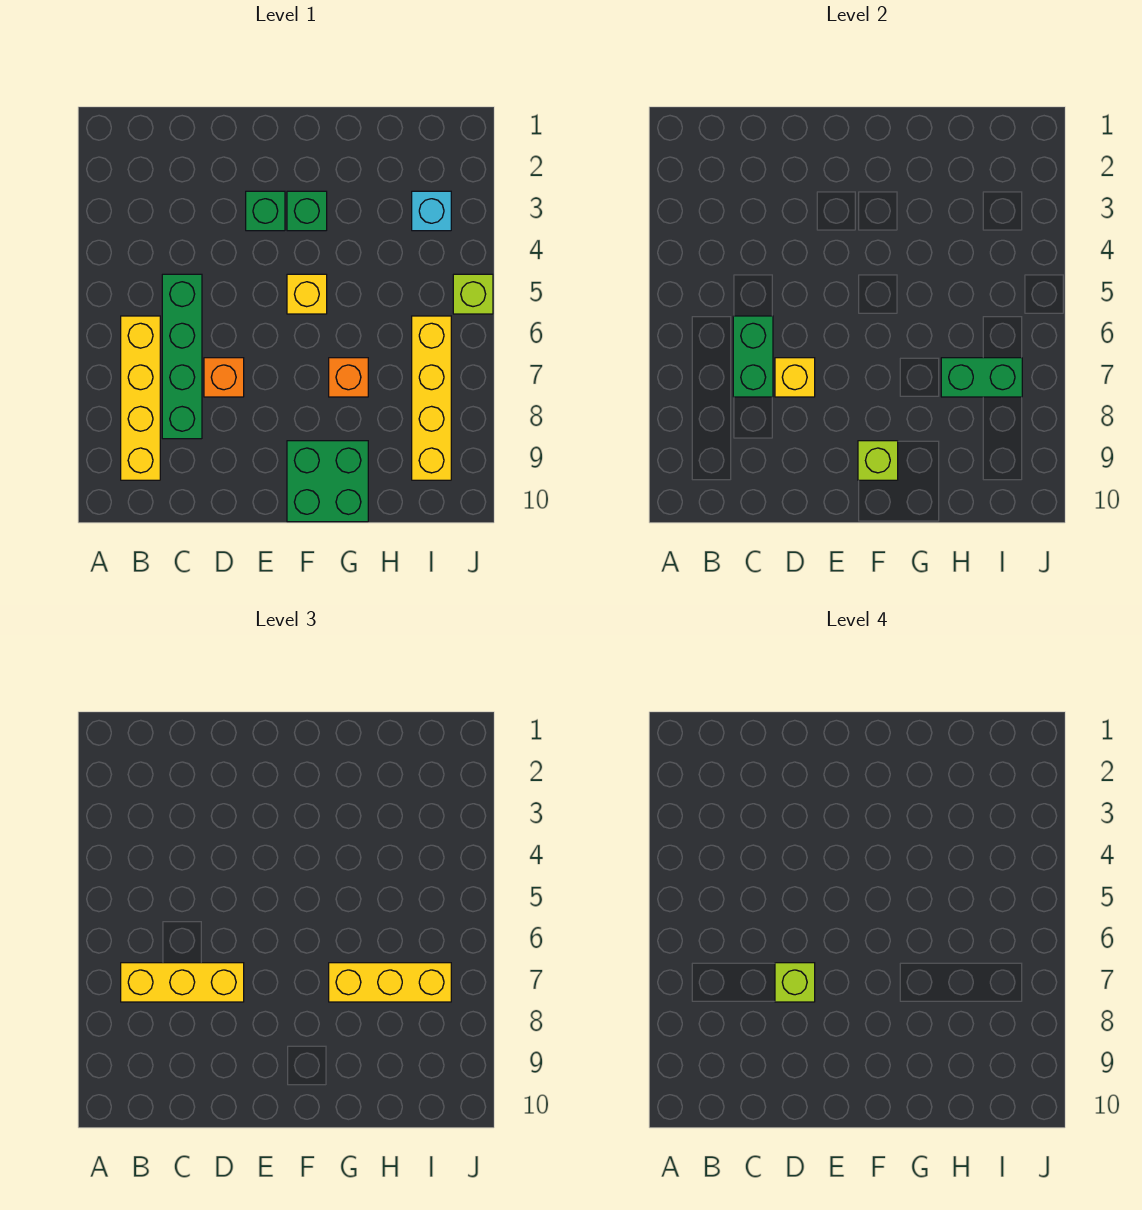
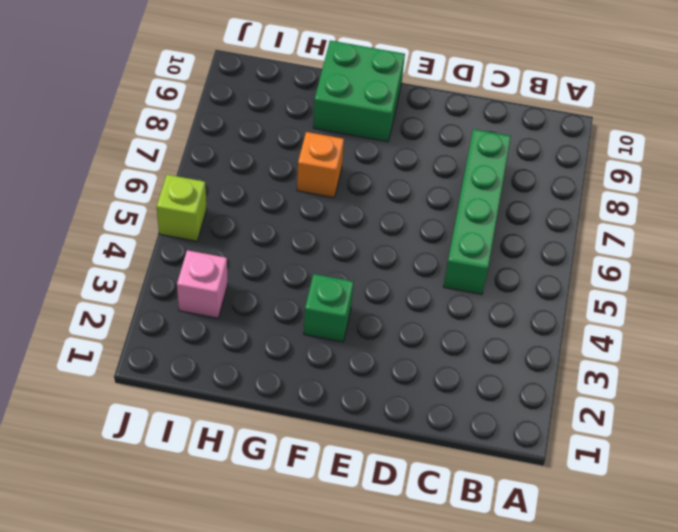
pink 1x1 brick [177,250,228,318] -> cyan 1x1 brick [412,191,451,231]
none -> yellow 1x4 brick [121,316,160,480]
none -> orange 1x1 brick [204,358,244,397]
none -> green 1x1 brick [246,191,285,231]

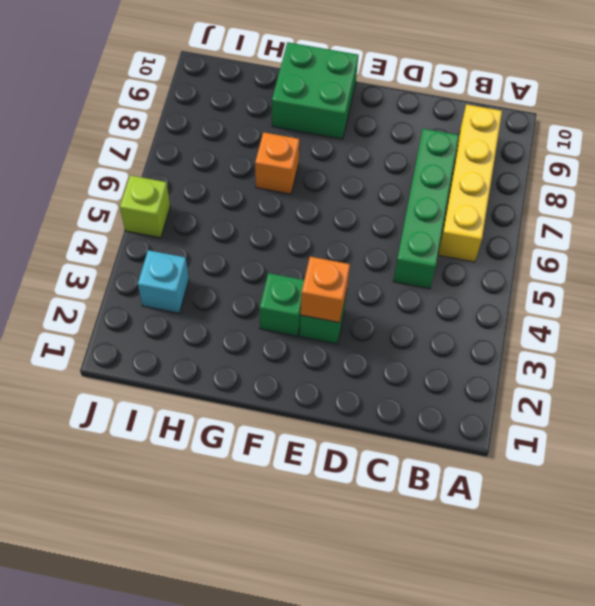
orange 1x1 brick [301,257,350,323] -> orange 1x1 brick moved to [204,358,244,397]
none -> yellow 1x1 brick [287,274,327,314]
none -> yellow 1x4 brick [412,316,451,480]
none -> green 1x2 brick [733,316,773,397]

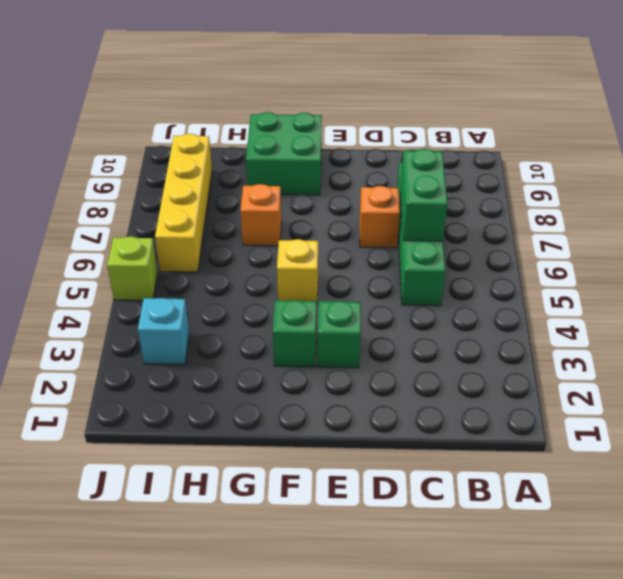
none -> yellow 1x4 brick [121,316,160,480]
none -> yellow 1x1 brick [775,358,815,397]
none -> lime 1x1 brick [858,441,898,480]

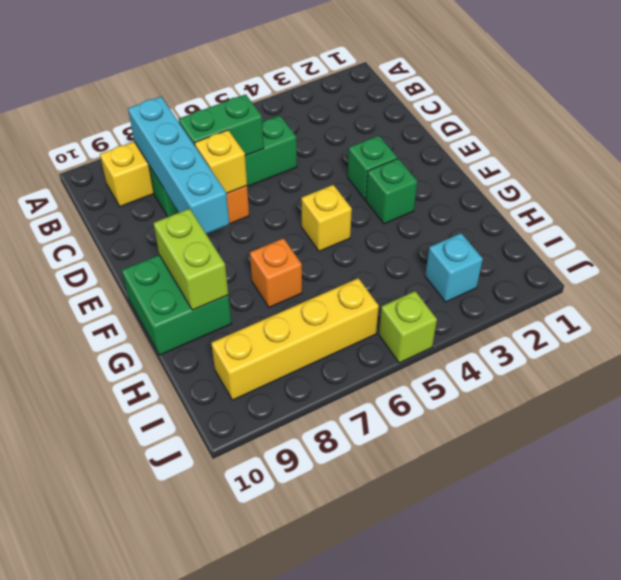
cyan 1x4 brick [128,97,229,234] -> none
lime 1x2 brick [154,209,228,310] -> lime 1x1 brick [858,441,898,480]
none -> green 1x2 brick [941,358,1022,397]
none -> yellow 1x3 brick [121,963,244,1002]
none -> yellow 1x3 brick [329,963,451,1002]

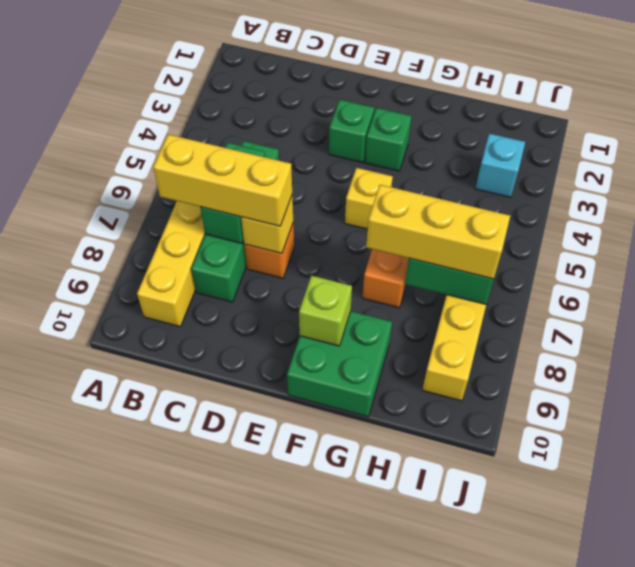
none -> lime 1x1 brick [453,274,493,314]
none -> lime 1x1 brick [775,963,815,1002]

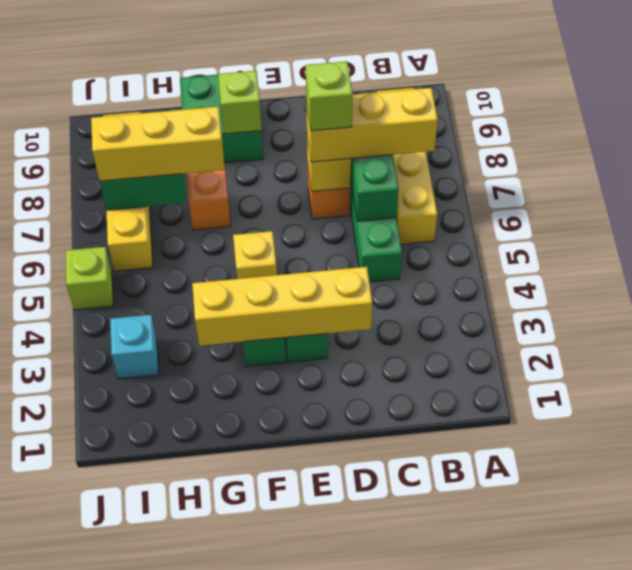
yellow 1x4 brick [192,267,372,346] -> none

